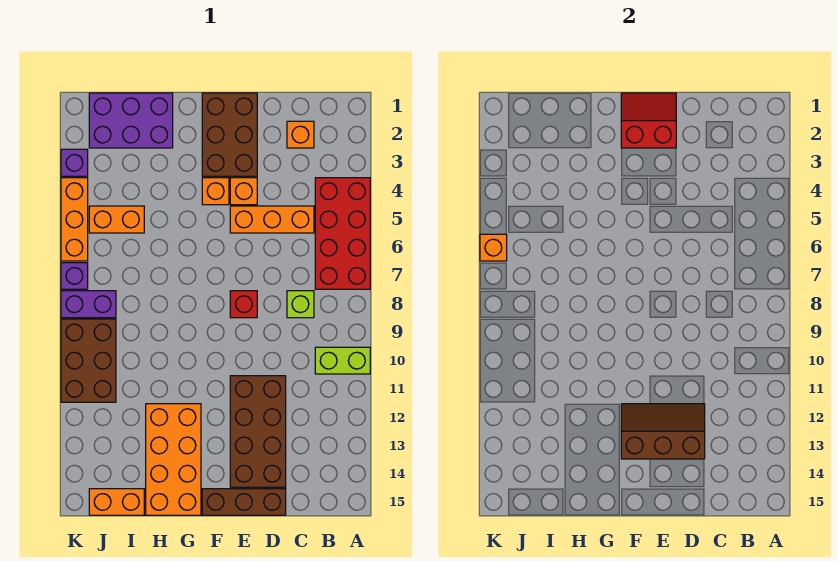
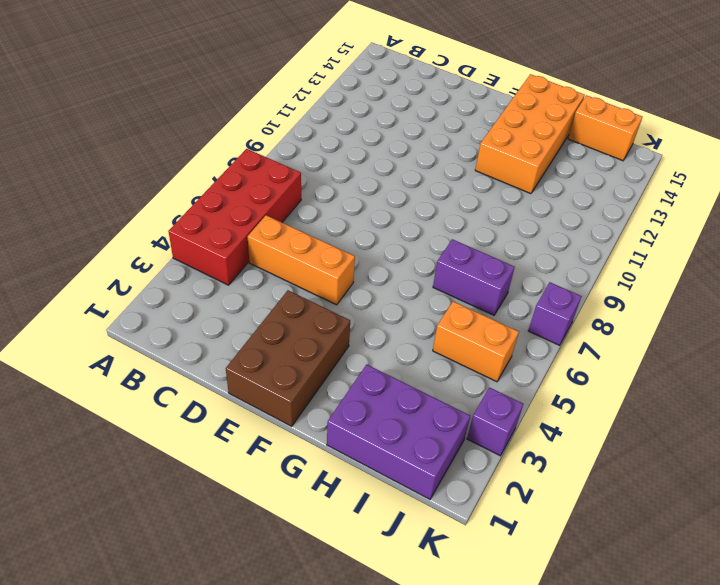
purple 1x2 brick [433,239,515,315] -> purple 1x2 brick moved to [61,291,116,318]
none -> lime 1x2 brick [315,347,370,374]
none -> orange 1x1 brick [287,121,314,148]
none -> lime 1x1 brick [287,291,314,318]

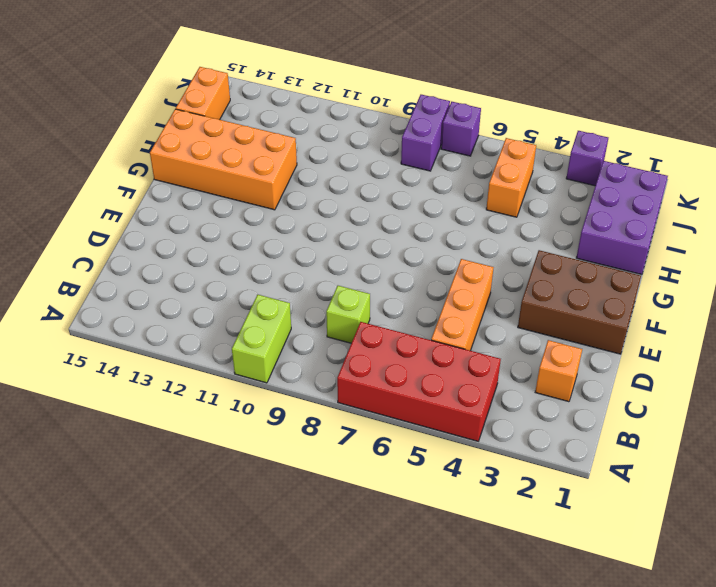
none -> brown 2x4 brick [230,376,286,487]
none -> brown 1x3 brick [202,489,286,515]
none -> orange 1x1 brick [230,178,257,205]

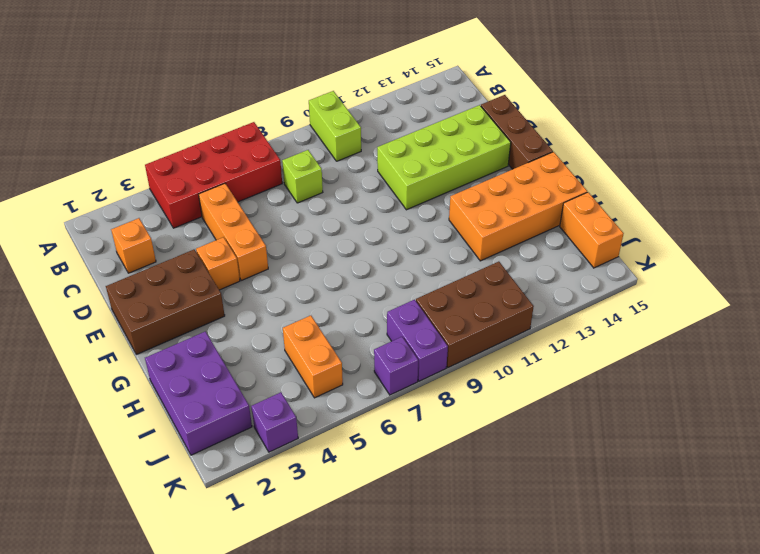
lime 2x4 brick [377,105,511,210] -> brown 2x4 brick [230,376,286,487]
none -> red 1x1 brick [230,291,257,318]
none -> orange 1x1 brick [202,178,229,205]
none -> orange 1x3 brick [61,178,88,261]

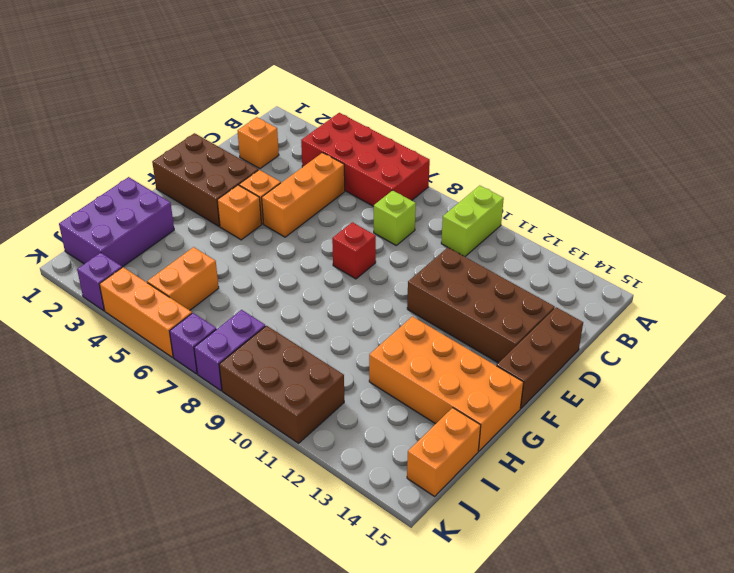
none -> brown 2x3 slope [621,404,705,459]
none -> red 2x2 slope [621,93,676,148]
none -> orange 1x1 brick [480,234,507,261]

